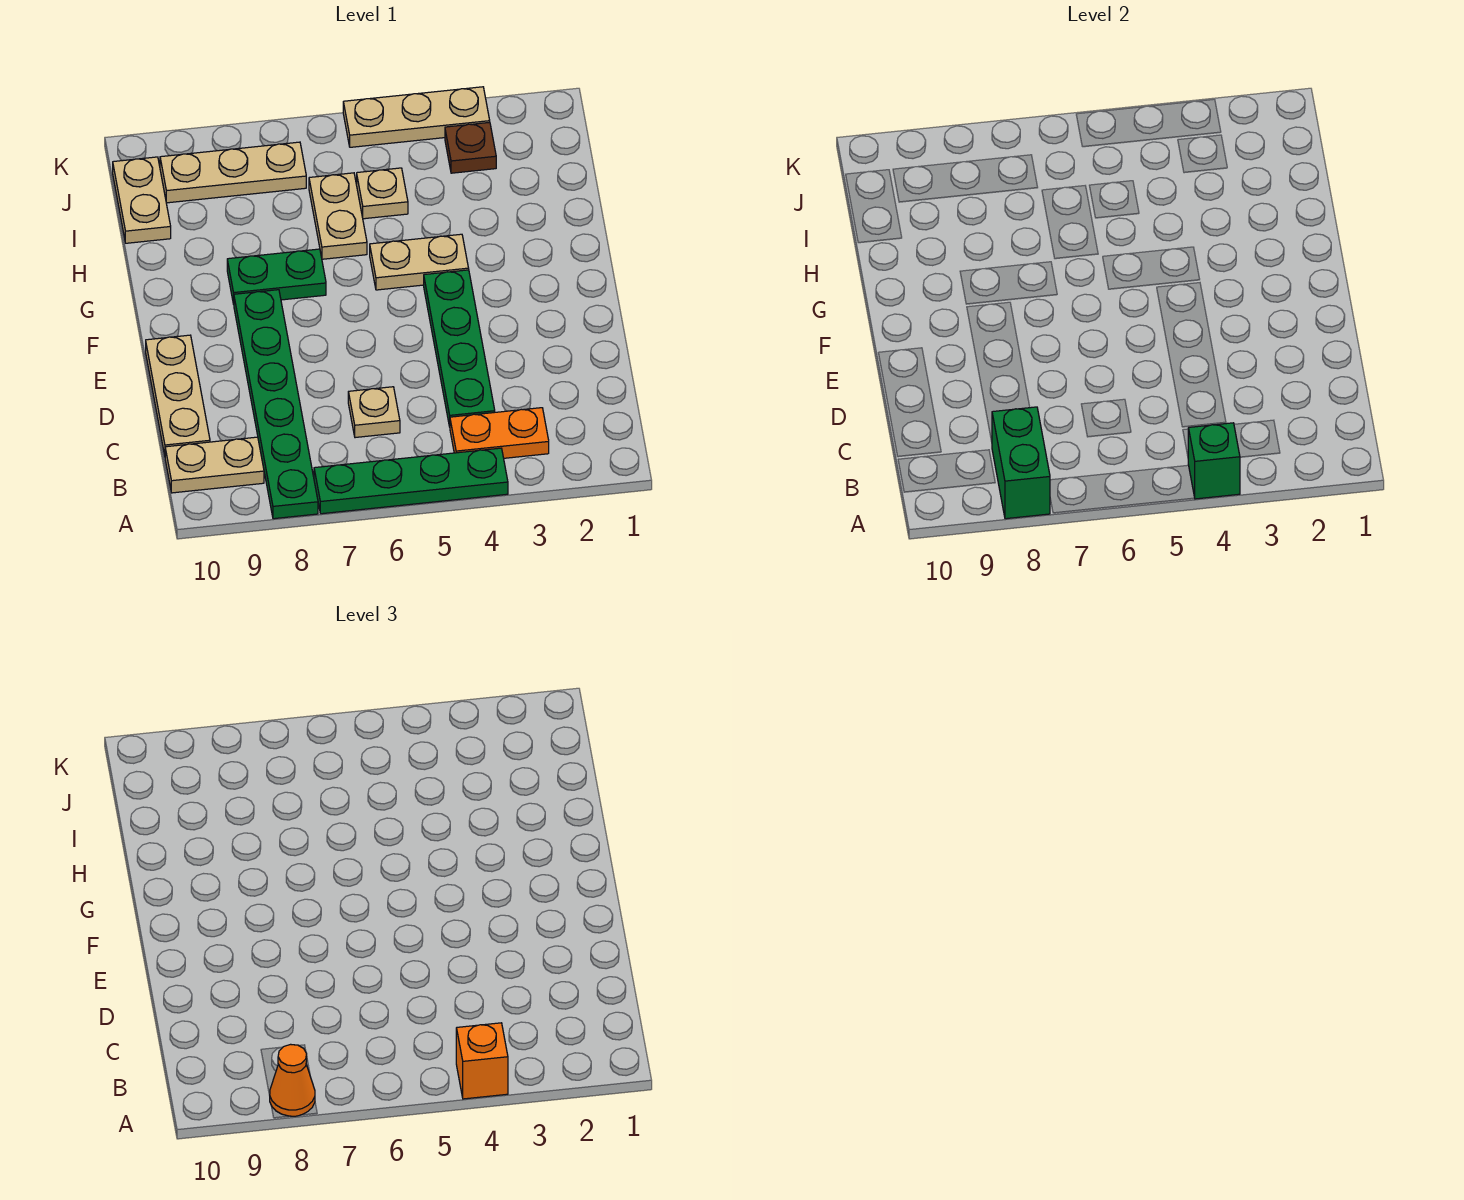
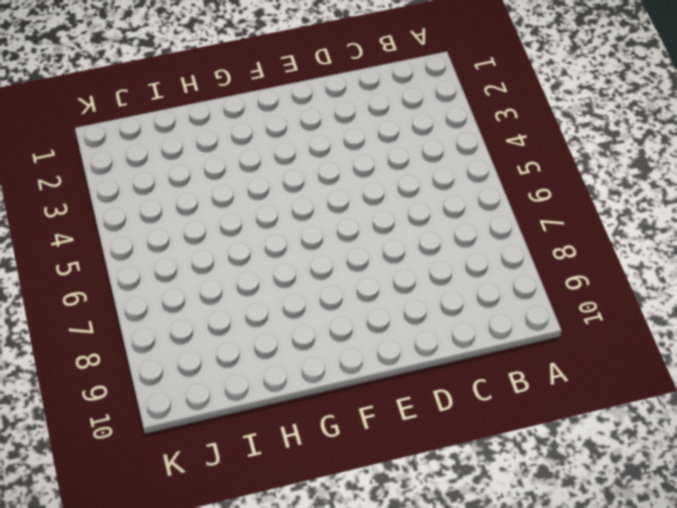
none -> green 1x4 plate [314,448,508,514]
none -> green 1x6 plate [234,290,318,519]
none -> orange 1x2 plate [450,408,549,458]

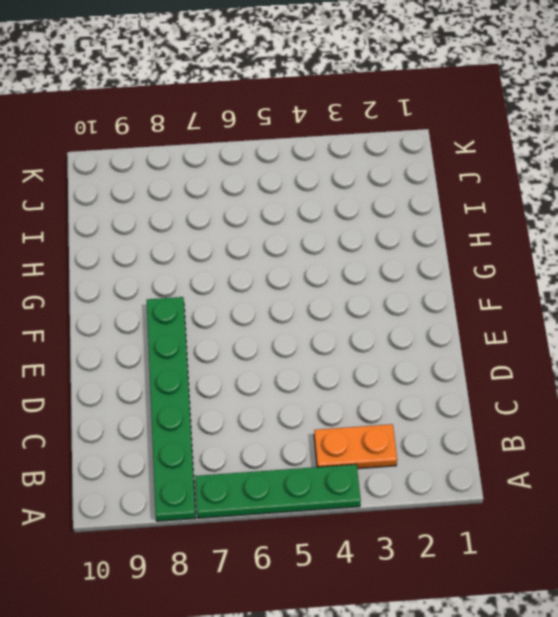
none -> tan 1x2 plate [165,437,264,493]
none -> green 1x4 plate [424,270,495,427]
none -> tan 1x1 plate [348,387,400,438]

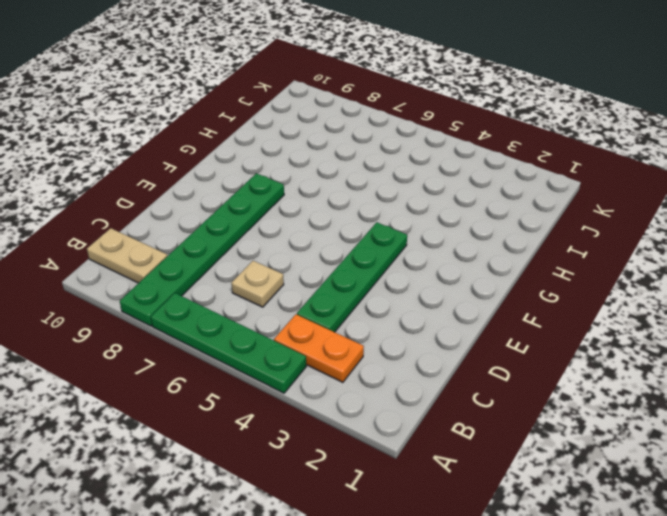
none -> tan 1x3 plate [146,335,210,455]
none -> tan 1x2 plate [370,234,469,290]
none -> green 1x2 plate [227,249,326,304]

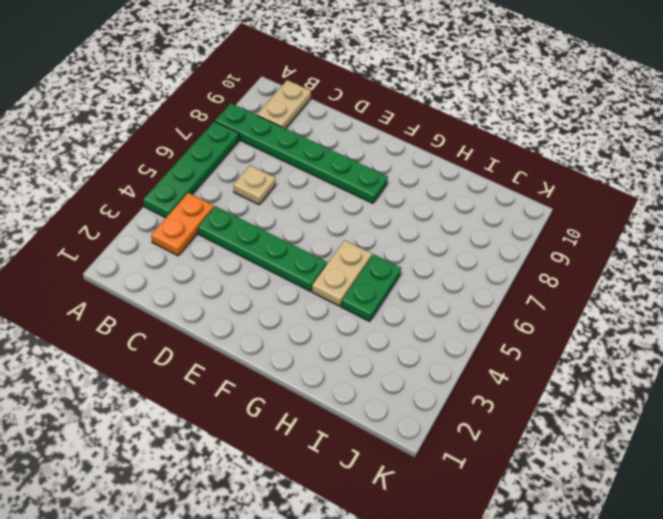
green 1x2 plate [341,254,401,321] -> green 1x2 plate moved to [227,249,326,304]
none -> tan 1x3 plate [146,335,210,455]
none -> tan 1x2 plate [309,173,367,259]
none -> tan 1x1 plate [357,168,408,219]

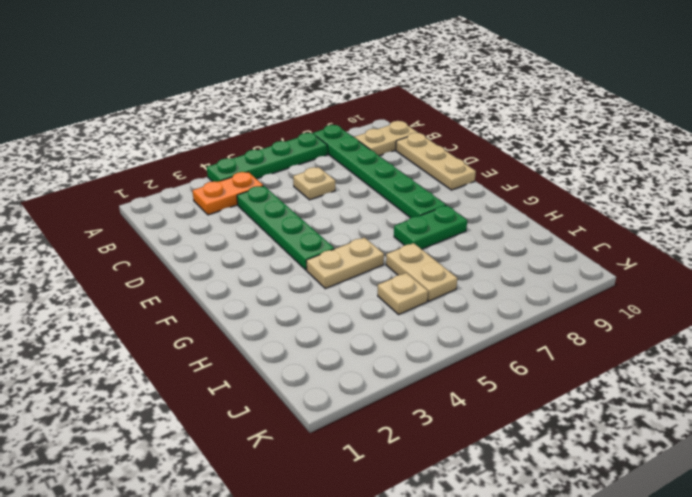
none -> tan 1x2 plate [113,157,171,243]
none -> brown 1x1 plate [445,122,496,173]
none -> tan 1x3 plate [160,142,306,203]

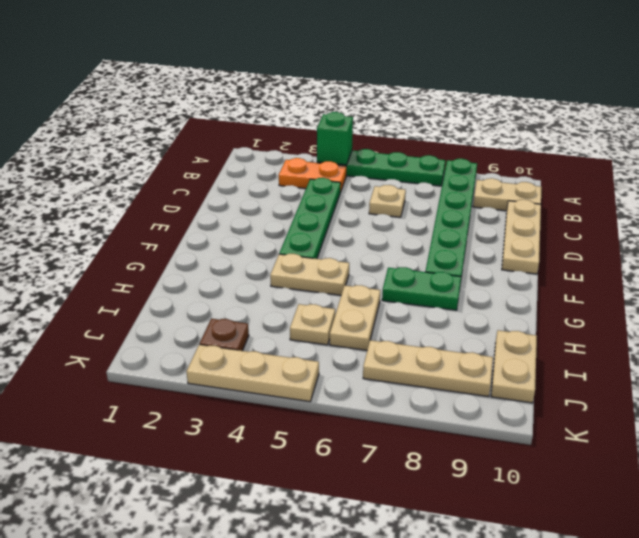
none -> green 1x2 brick [992,407,1050,519]
none -> orange 1x1 brick [456,1023,508,1099]
none -> orange 1x1 cone [270,1044,315,1116]

